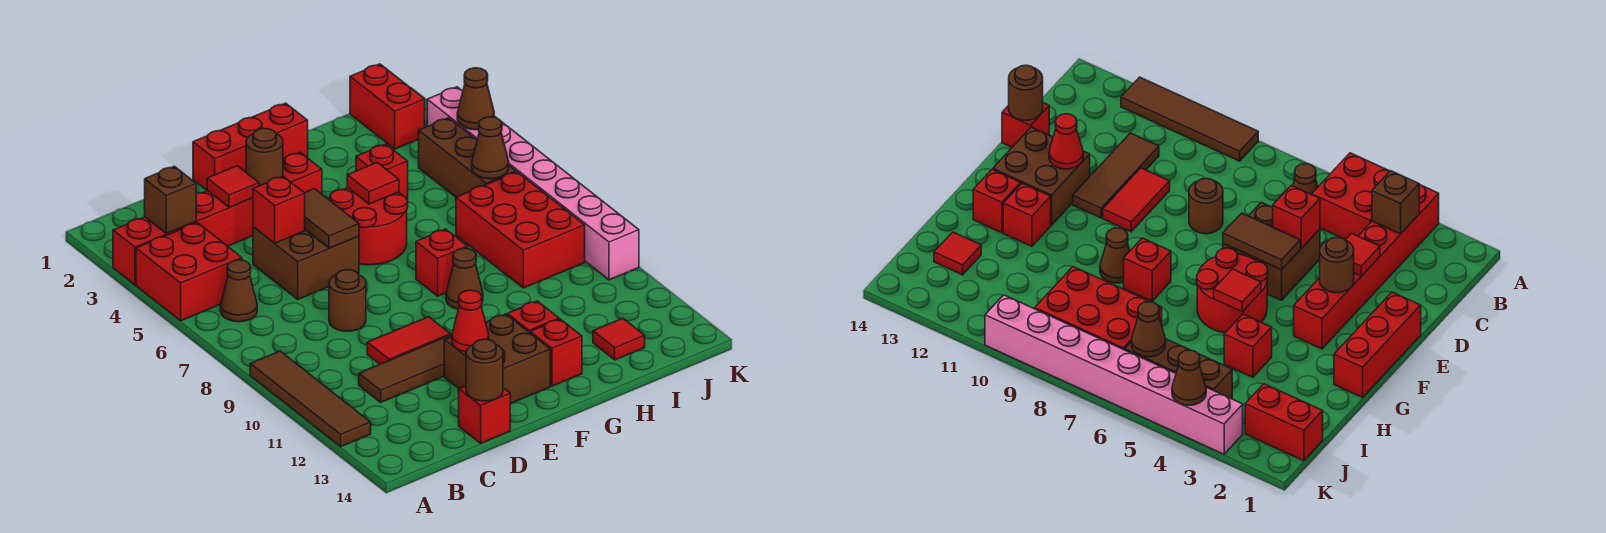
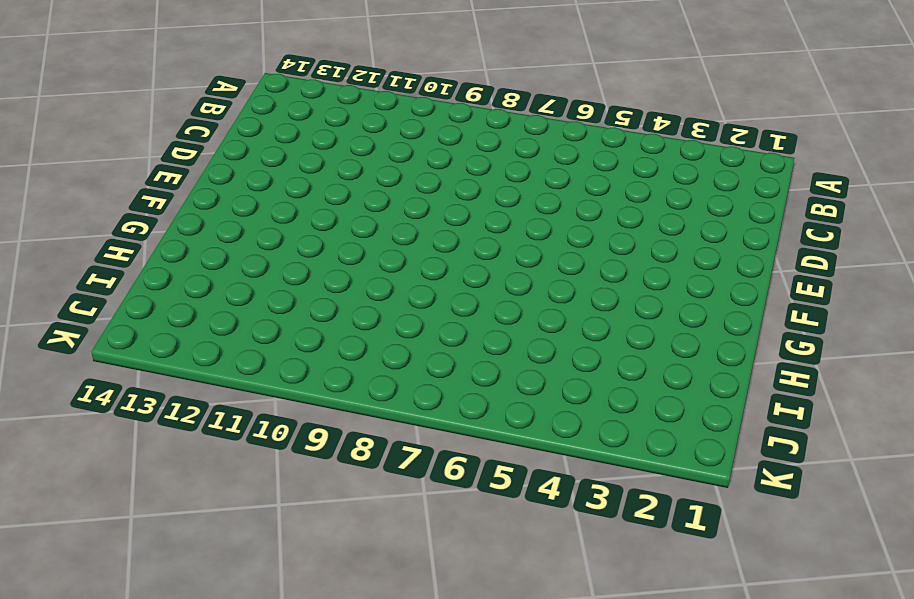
none -> red 1x6 brick [113,152,322,285]
none -> red 2x2 brick [136,223,242,321]
none -> brown 1x4 tile [250,351,371,447]
none -> brown 1x1 cone [220,260,257,322]

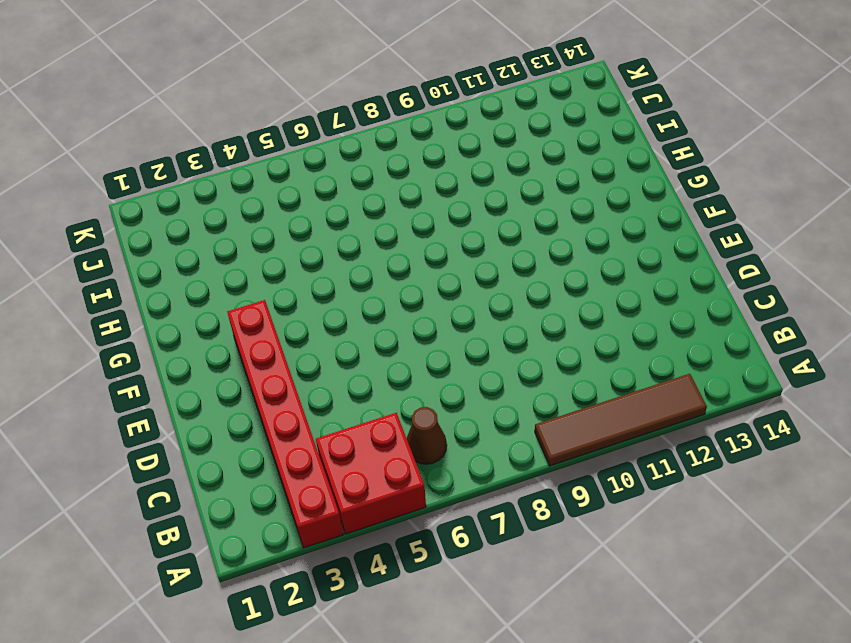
none -> brown 1x3 tile [359,335,452,402]
none -> brown 2x2 brick [253,227,359,299]
none -> brown 1x1 round brick [329,270,366,331]
none -> red 1x2 tile [367,317,450,364]

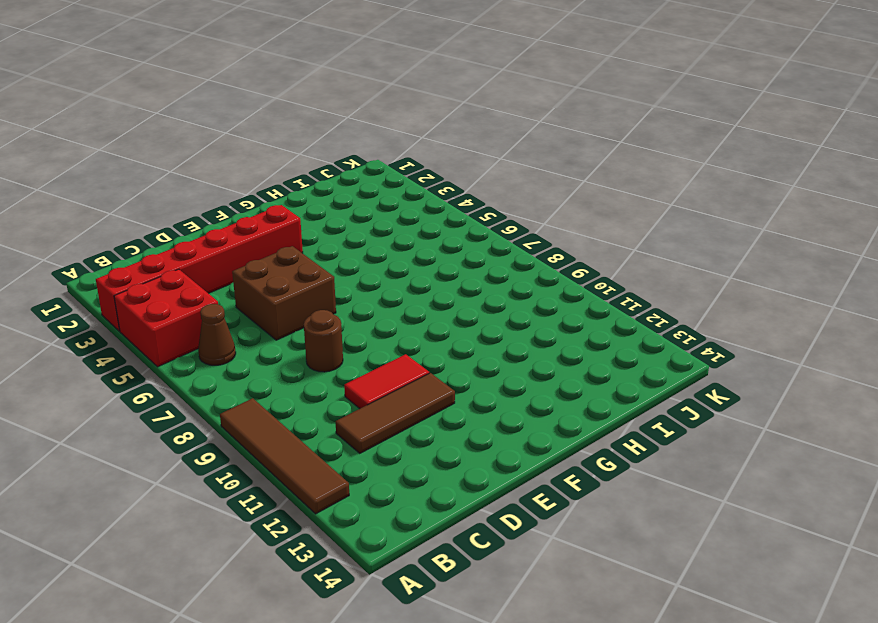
none -> red 1x1 brick [459,386,510,443]
none -> red 1x3 brick [193,103,308,190]
none -> brown 2x2 brick [444,314,550,404]
none -> red 2x2 round brick [330,187,408,265]

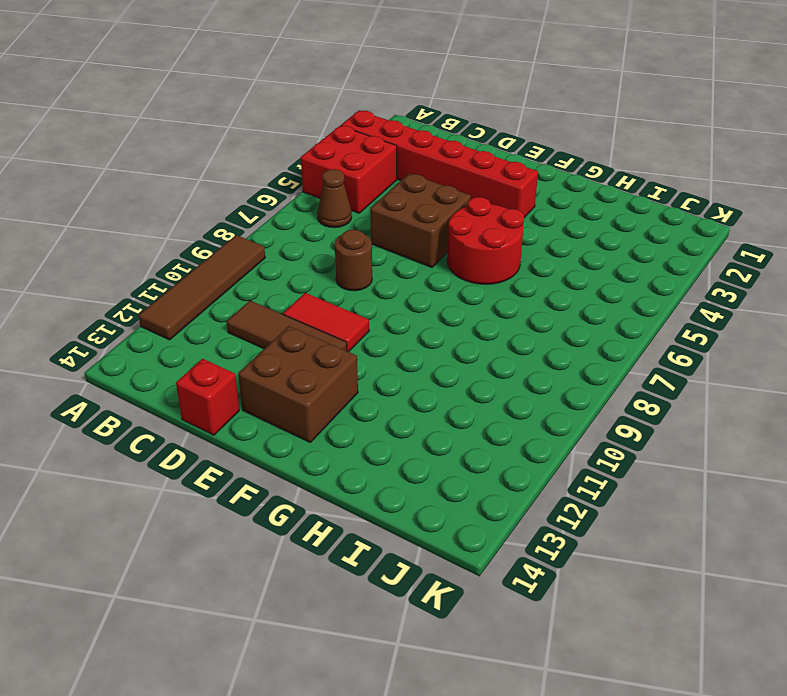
none -> red 1x3 brick [193,103,308,190]
none -> red 1x1 brick [416,229,468,296]
none -> brown 1x1 cone [446,248,483,309]
none -> red 1x1 brick [507,301,559,333]

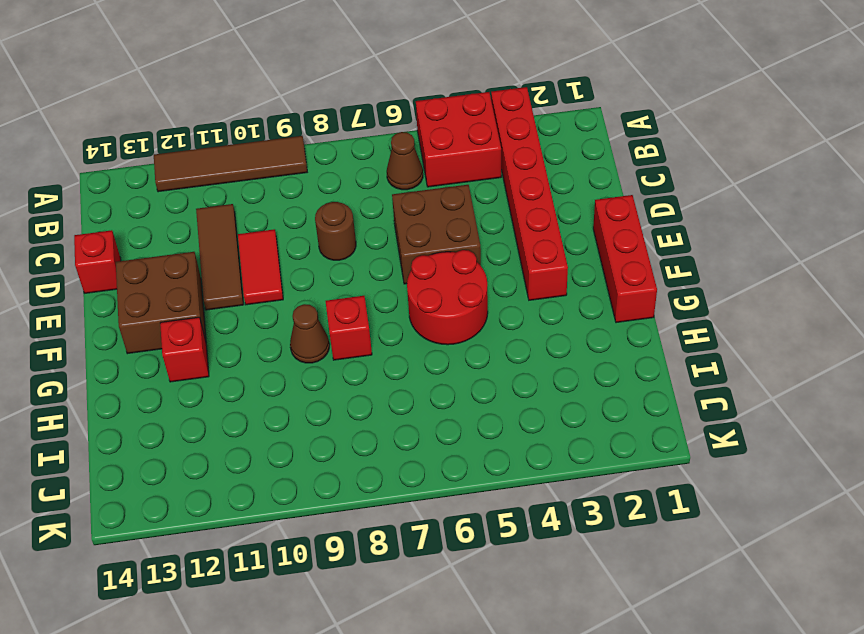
none -> red 1x1 brick [530,319,582,386]
none -> red 1x1 brick [356,144,408,199]
none -> red 2x3 brick [456,172,585,288]
none -> red 1x1 tile [593,318,645,360]

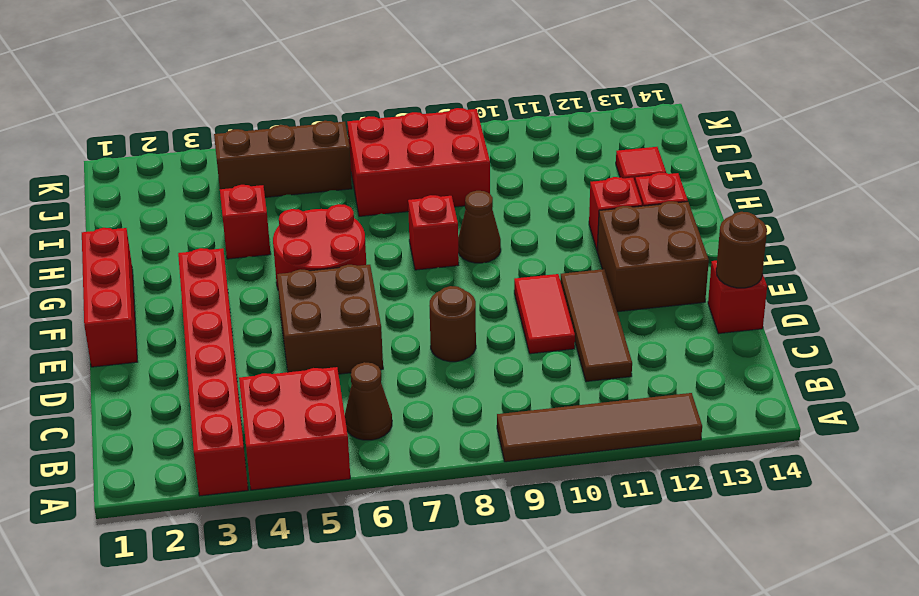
none -> red 1x2 brick [350,64,425,149]
none -> pink 1x8 brick [427,87,639,280]
none -> brown 1x1 brick [145,166,196,233]
none -> red 1x1 tile [207,166,259,208]

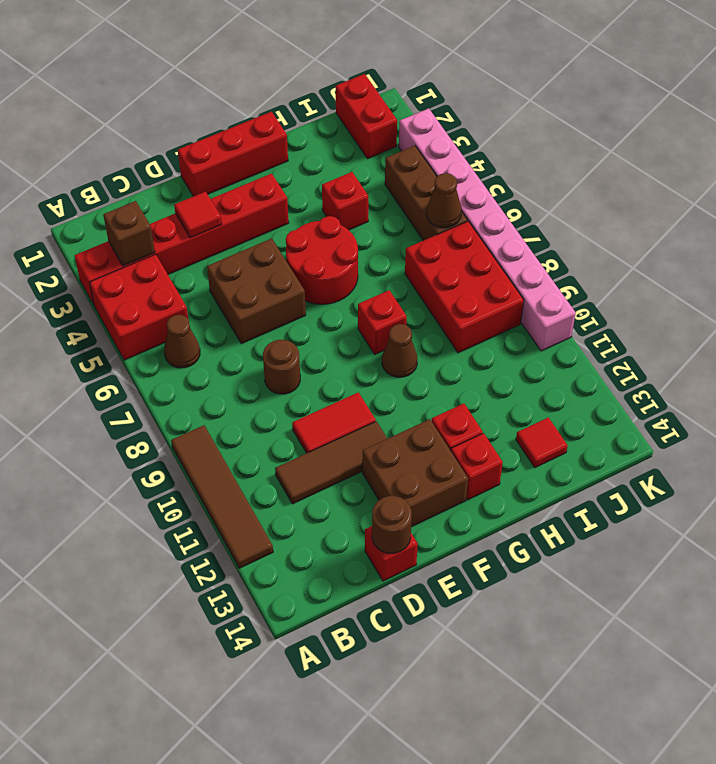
none -> red 1x1 brick [253,176,305,243]
none -> brown 1x1 round brick [246,128,283,186]
none -> brown 1x2 tile [305,189,359,248]
none -> red 1x1 cone [452,290,489,352]

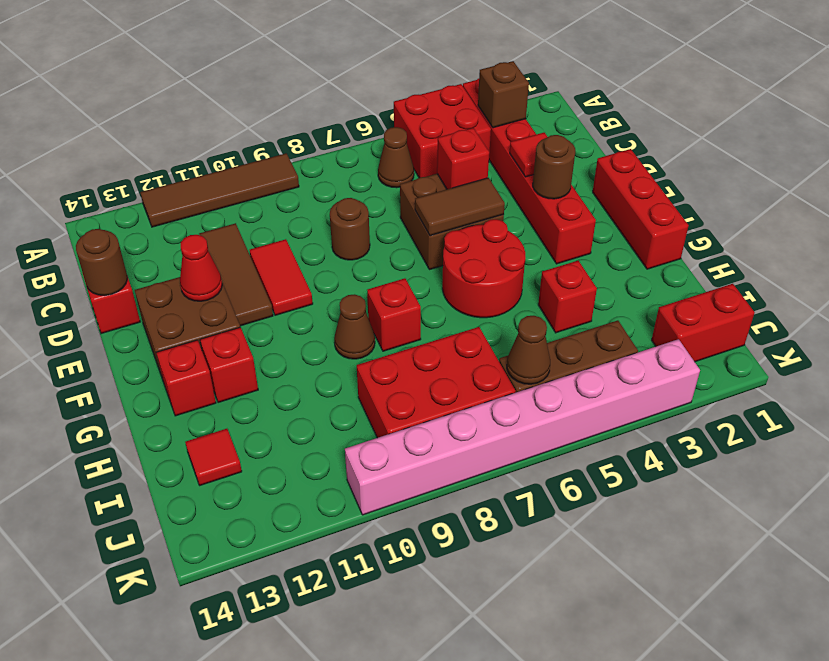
none -> red 1x1 tile [347,163,399,204]
none -> brown 1x1 cone [457,68,494,130]

